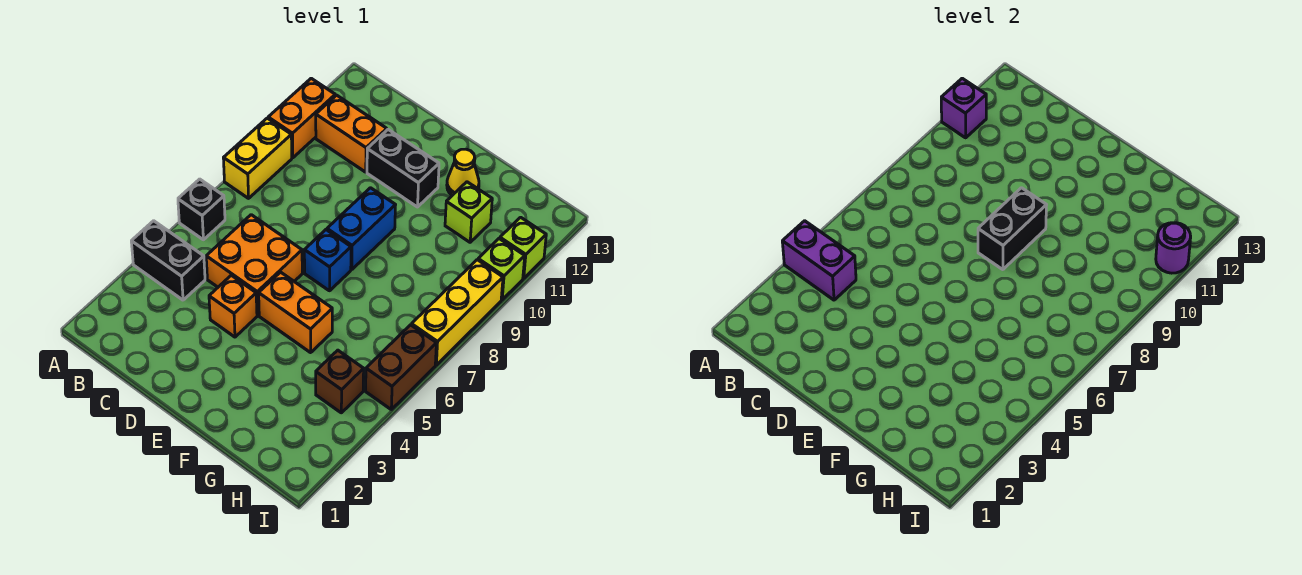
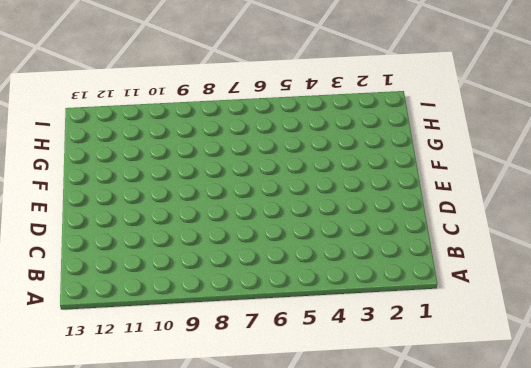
none -> black 1x2 brick [131,221,205,300]
none -> black 1x1 brick [178,179,225,240]
none -> yellow 1x2 brick [223,118,292,198]

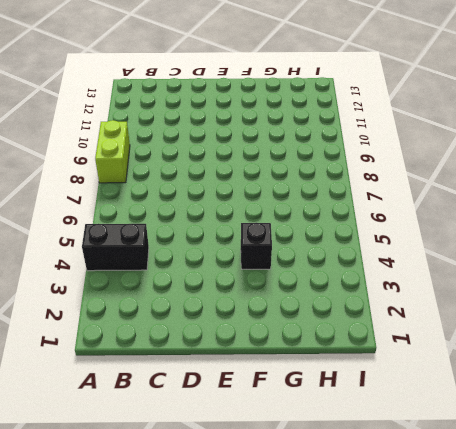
lime 1x2 brick [95,120,130,183] -> yellow 1x2 brick [223,118,292,198]
black 1x1 brick [241,223,272,269] -> black 1x1 brick moved to [178,179,225,240]
none -> orange 1x2 brick [268,78,335,158]
none -> orange 1x2 brick [316,95,387,172]
none -> orange 2x2 brick [206,215,302,315]

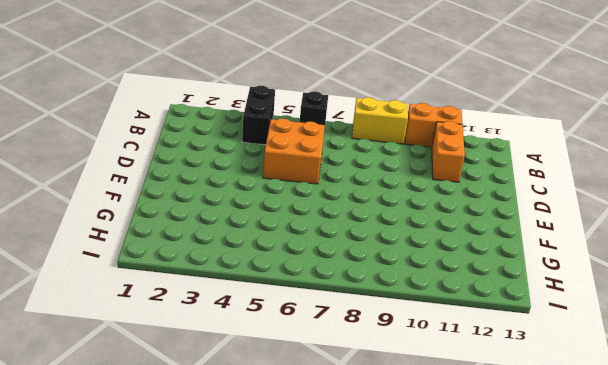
none -> orange 1x1 brick [209,275,257,337]
none -> black 1x2 brick [367,130,439,207]
none -> orange 1x2 brick [259,272,332,353]

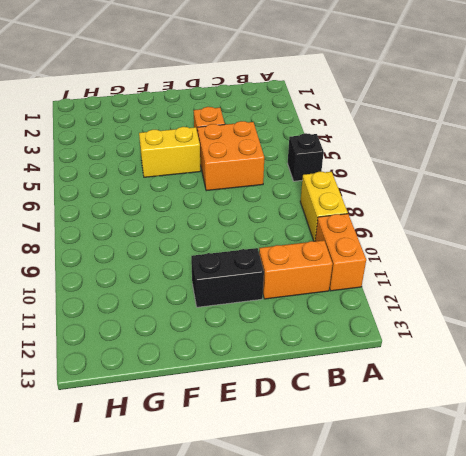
yellow 1x2 brick [139,127,201,177] -> orange 1x2 brick [259,272,332,353]
none -> black 1x2 brick [131,221,205,300]
none -> blue 1x1 brick [304,230,351,291]
none -> blue 1x2 brick [327,188,395,270]

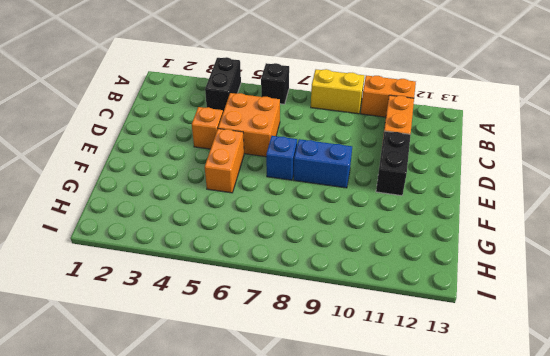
none -> yellow 1x1 cone [447,149,479,195]
none -> lime 1x1 brick [445,182,492,242]
none -> brown 1x1 brick [316,350,364,413]

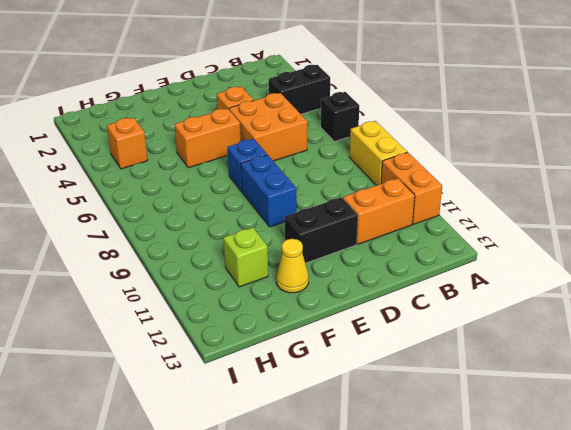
orange 1x1 brick [107,118,148,169] -> brown 1x1 brick [316,350,364,413]
none -> brown 1x2 brick [366,325,436,409]
none -> yellow 1x3 brick [412,260,503,365]
none -> lime 1x1 brick [478,239,525,300]

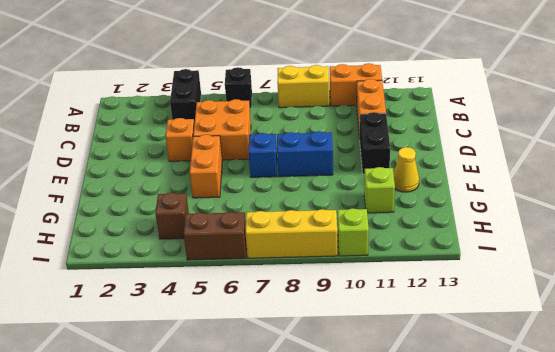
none -> lime 1x1 brick [500,217,546,278]
none -> purple 1x2 brick [782,221,856,300]
none -> purple 1x1 brick [941,78,986,138]

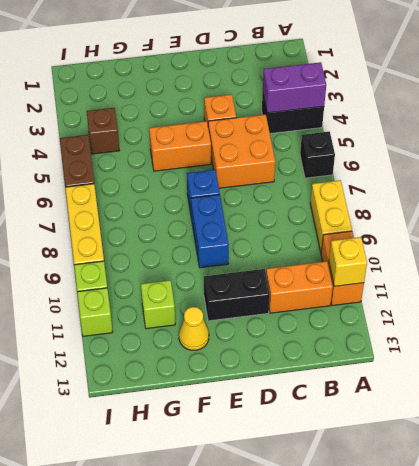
yellow 1x1 brick [329,237,367,286] -> purple 1x1 brick [941,78,986,138]
none -> black 1x2 brick [978,188,1046,270]
none -> purple 1x1 round brick [1156,223,1191,273]

